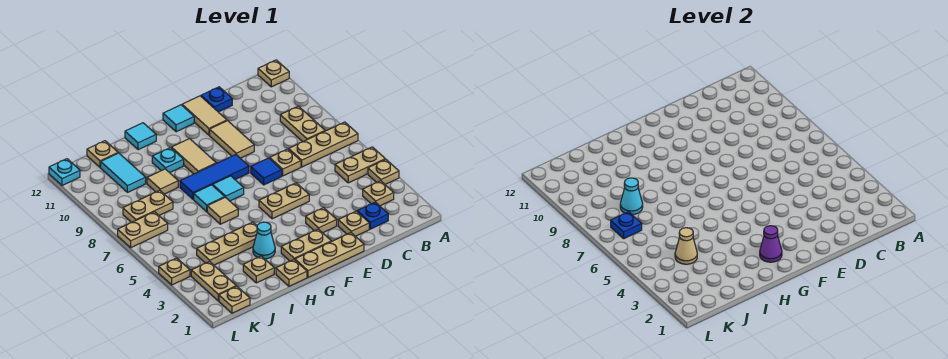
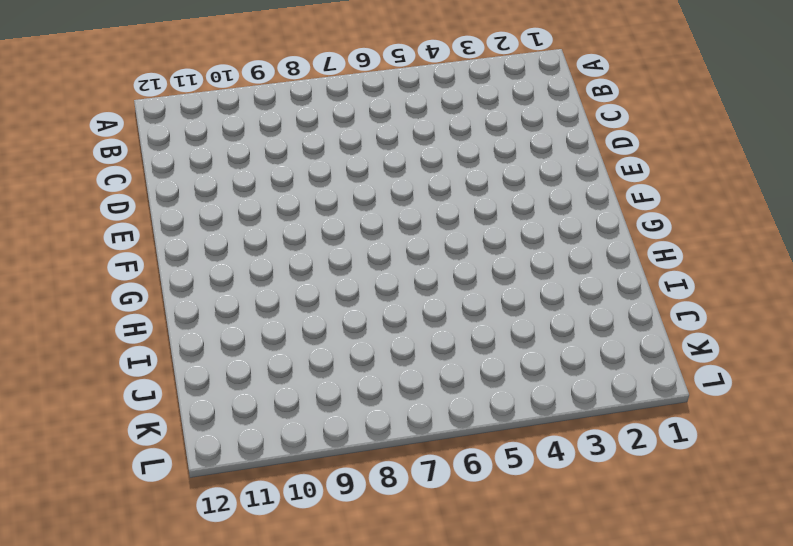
none -> tan 1x1 plate [368,159,399,184]
none -> tan 1x2 plate [335,147,385,183]
none -> tan 1x3 plate [289,122,358,167]
none -> tan 1x1 plate [258,60,289,87]

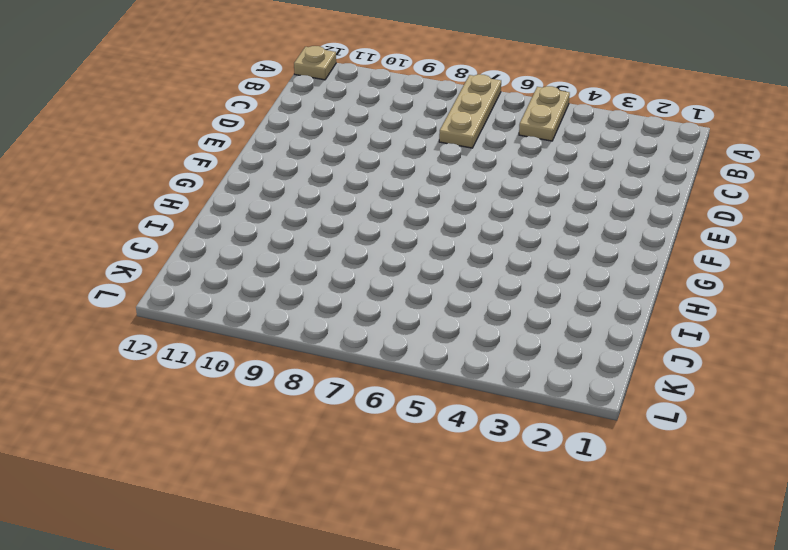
none -> tan 1x1 plate [368,159,399,184]
none -> tan 1x1 plate [363,181,394,206]
none -> tan 1x2 plate [280,106,325,142]
none -> blue 1x1 plate [357,202,388,229]

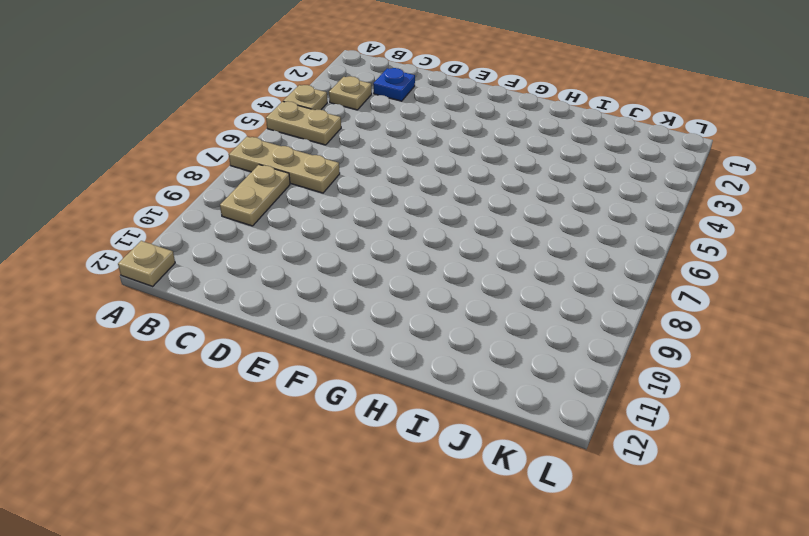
none -> tan 1x1 plate [338,211,369,236]
none -> tan 1x1 plate [270,149,301,176]
none -> blue 1x1 plate [201,87,232,112]
none -> tan 1x3 plate [295,233,364,277]

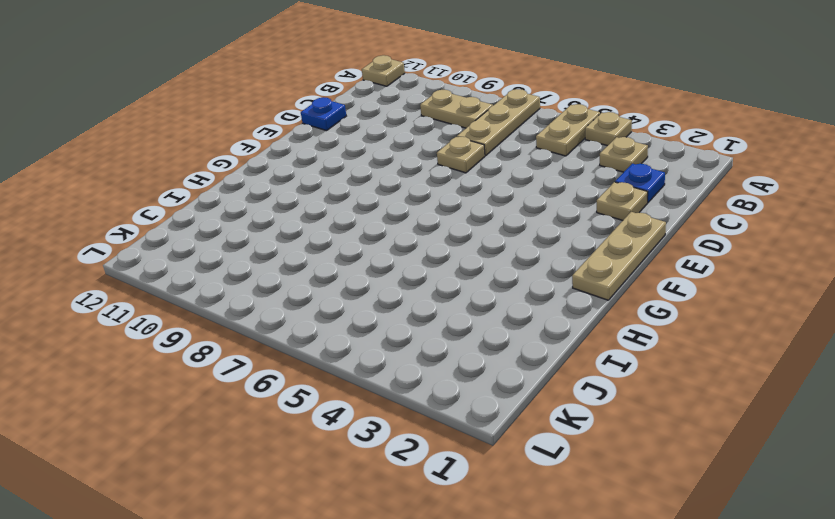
none -> tan 1x1 plate [306,208,337,233]
none -> tan 1x2 plate [259,183,309,219]
none -> blue 1x1 tile [251,158,282,185]
none -> tan 1x2 tile [210,121,254,158]

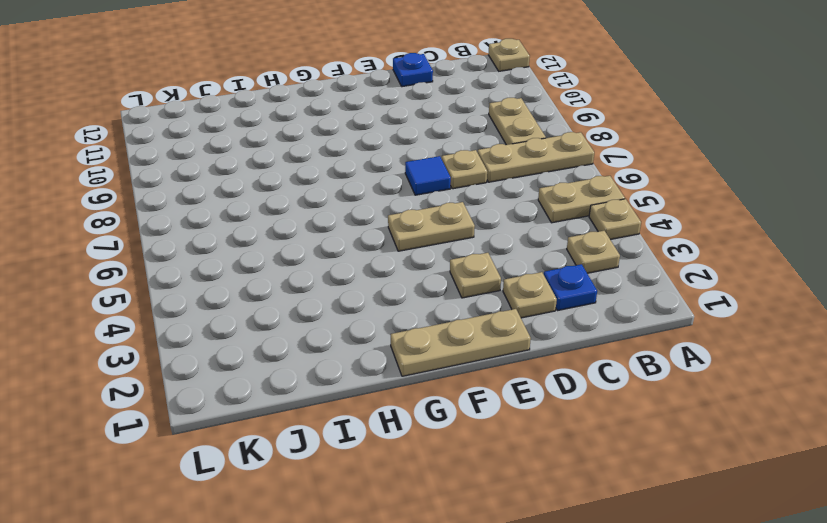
none -> tan 1x2 tile [210,121,254,158]
none -> tan 1x2 tile [182,96,227,135]
none -> tan 1x2 plate [281,229,331,261]
none -> blue 1x3 tile [180,155,249,199]

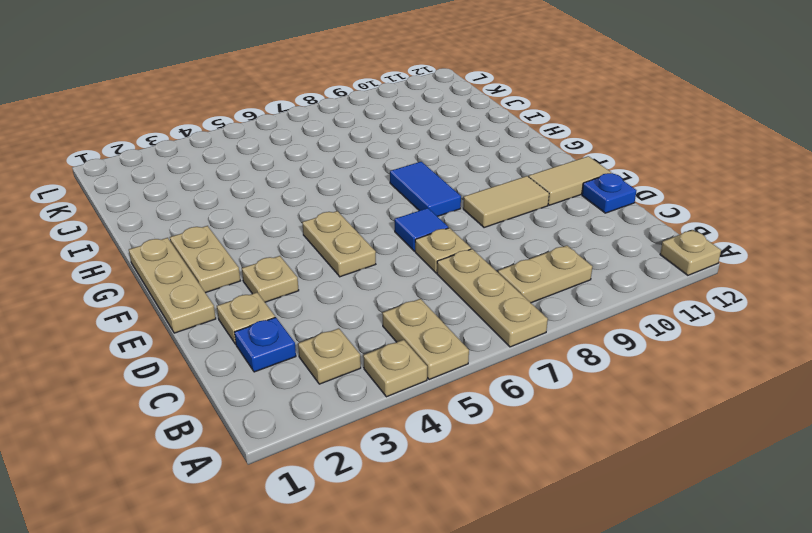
blue 1x2 tile [390,162,461,216] -> blue 1x3 tile [180,155,249,199]
none -> cyan 1x1 tile [163,105,194,132]
none -> cyan 1x1 tile [213,176,244,201]
none -> tan 1x2 tile [171,139,216,174]
none -> tan 1x1 plate [276,260,307,287]

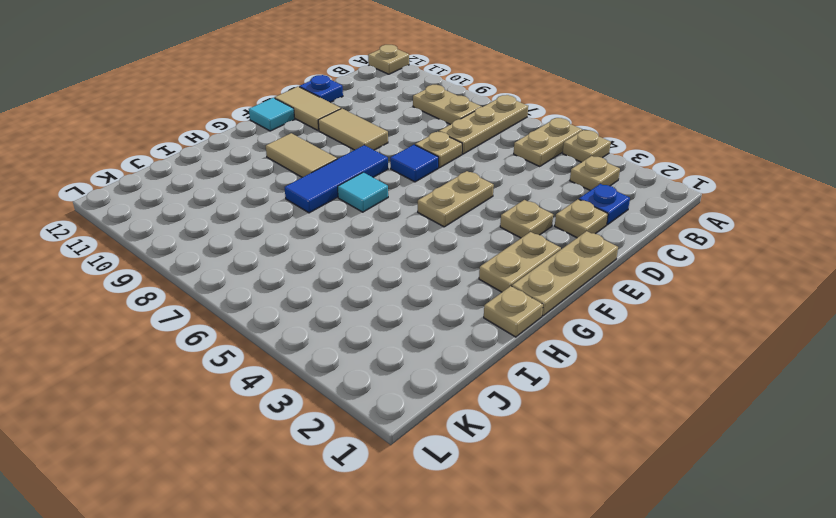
none -> cyan 1x1 cone [253,222,275,259]
none -> tan 1x3 plate [197,222,257,265]
none -> tan 1x1 tile [207,197,238,224]
none -> cyan 1x1 tile [194,185,225,212]

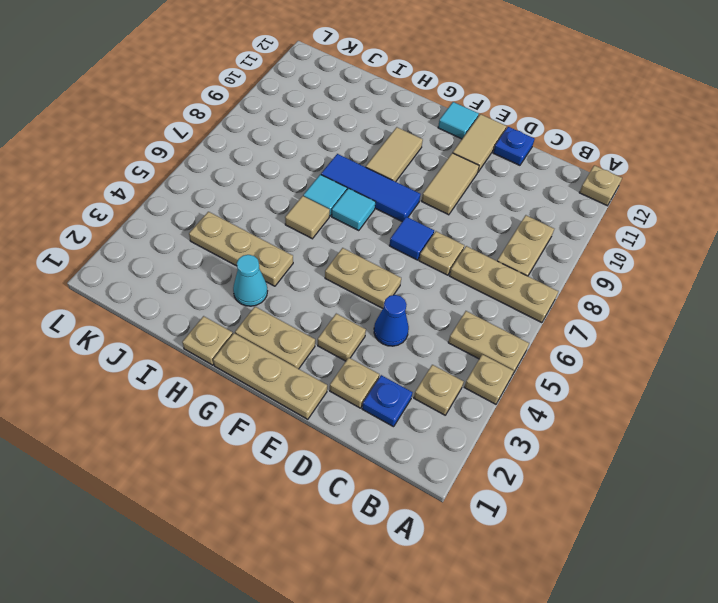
blue 1x1 cone [374,295,409,346] -> none
none -> cyan 1x1 plate [152,148,184,173]
none -> cyan 1x1 tile [125,123,156,150]
none -> tan 1x1 plate [243,256,274,283]
none -> tan 1x1 tile [147,169,178,194]

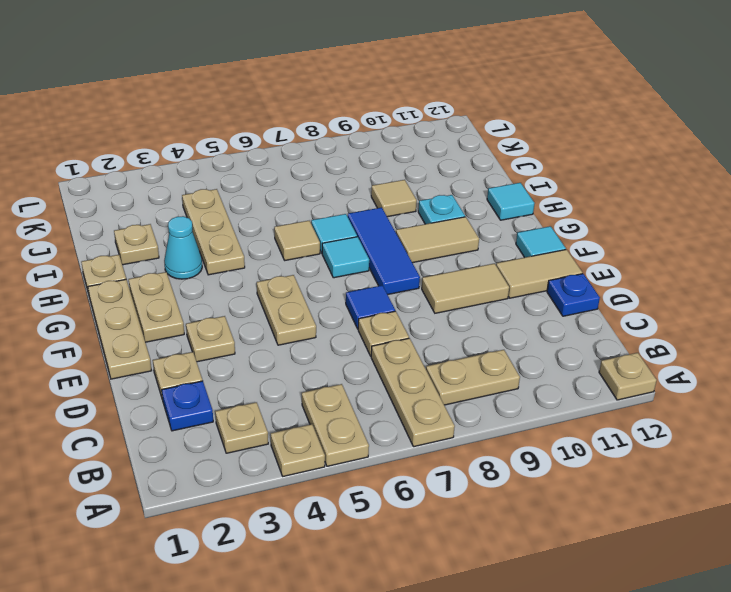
none -> tan 1x2 plate [123,190,173,223]
none -> cyan 1x2 tile [101,153,146,192]
none -> tan 1x1 plate [87,141,118,168]
none -> tan 1x1 plate [219,286,250,313]

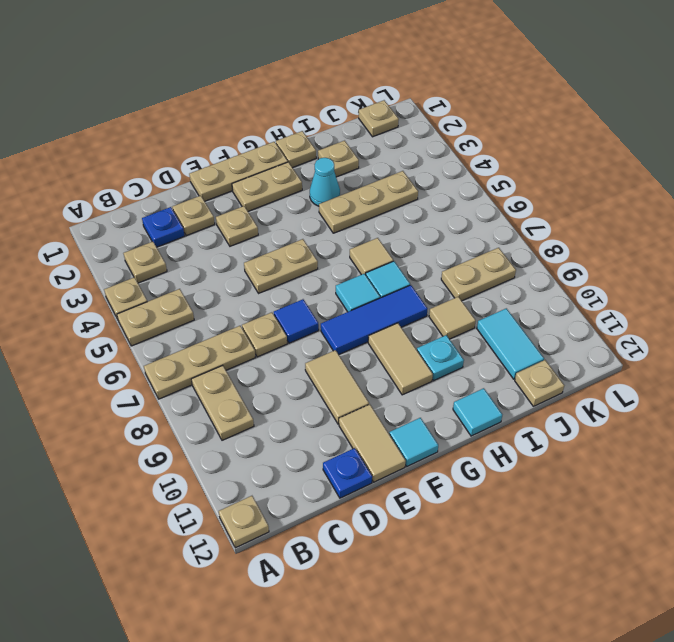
none -> tan 1x2 plate [191,261,236,301]
none -> tan 1x2 plate [118,212,168,248]
none -> tan 1x1 plate [159,258,190,285]
none -> cyan 1x1 plate [49,159,80,186]

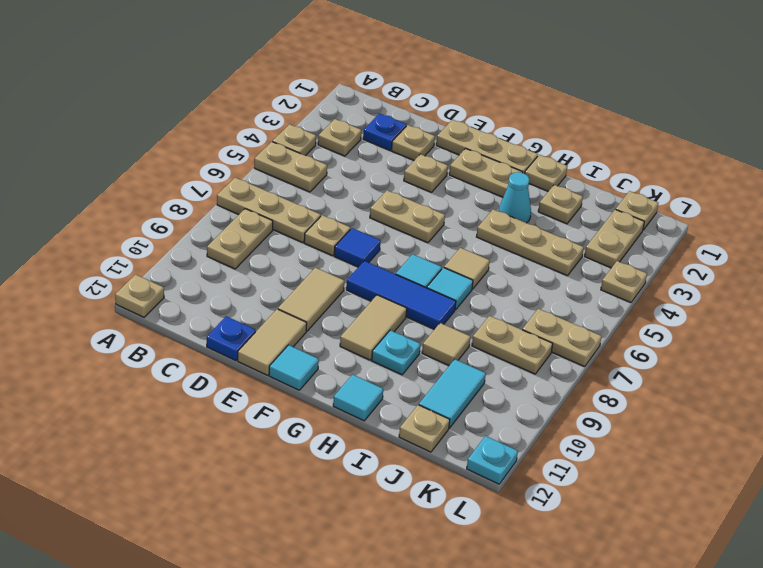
none -> purple 1x1 cone [760,226,782,262]
none -> tan 1x1 cone [675,228,697,264]
none -> cyan 1x1 cone [620,178,643,215]
none -> blue 1x1 plate [611,212,642,239]

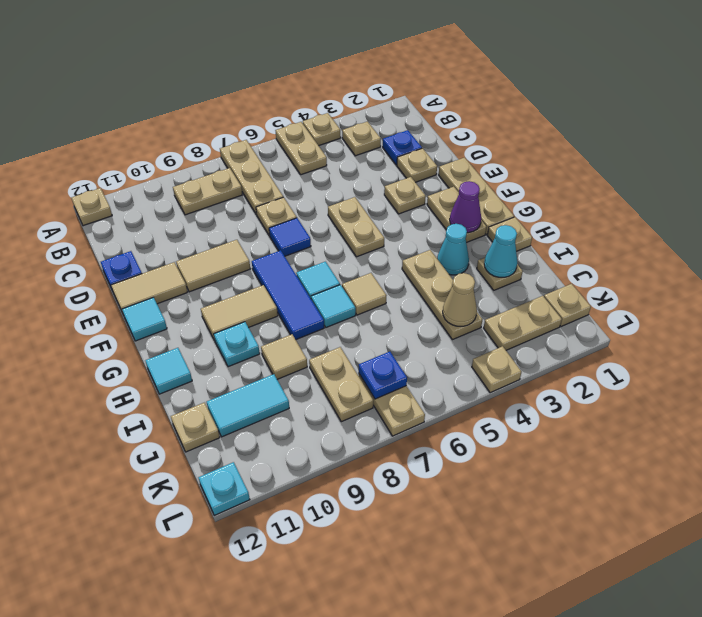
cyan 1x1 cone [484,225,517,277] -> cyan 1x1 cone moved to [620,178,643,215]

